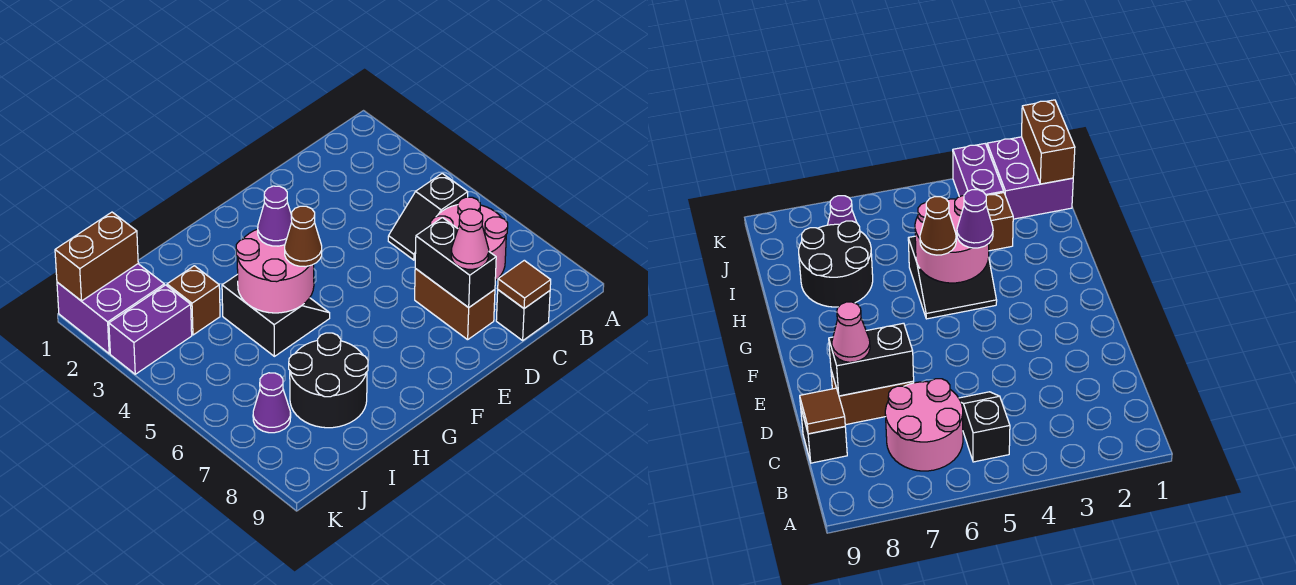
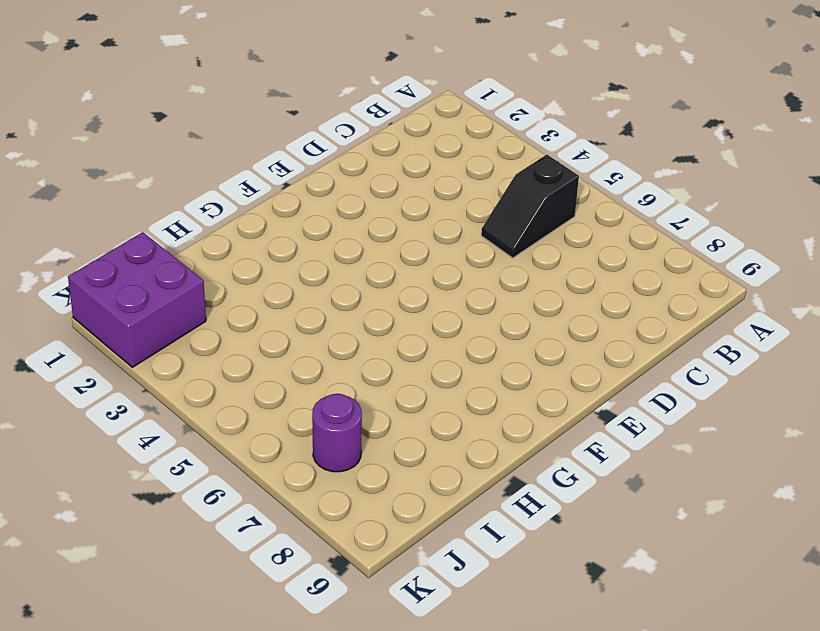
purple 1x1 round brick [312,394,362,472] -> purple 1x1 cone [253,373,291,433]
none -> pink 2x2 round brick [431,197,508,281]
none -> black 1x1 brick [496,290,550,340]
none -> brown 1x2 brick [415,269,495,340]

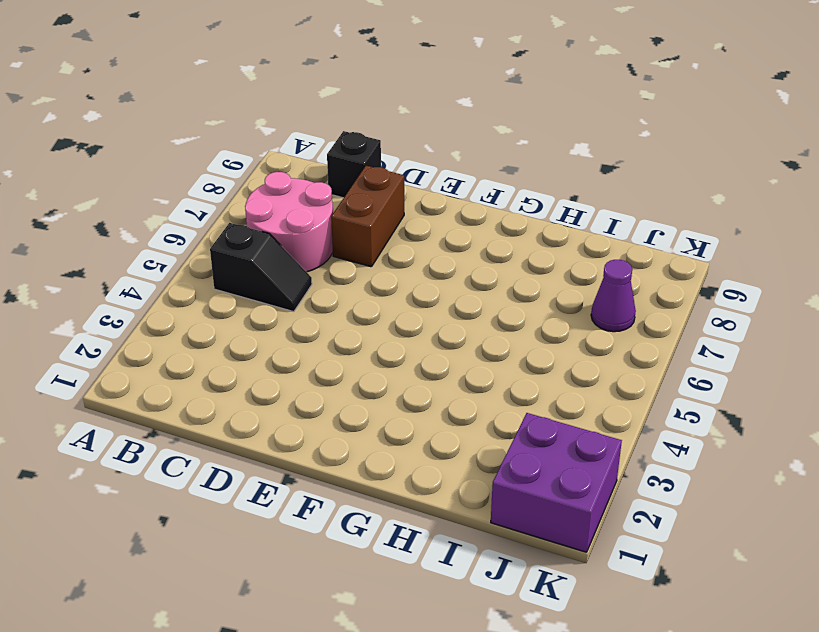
none -> black 2x2 slope [222,274,330,356]
none -> black 2x2 round brick [289,333,368,428]
none -> brown 1x1 brick [167,266,220,335]

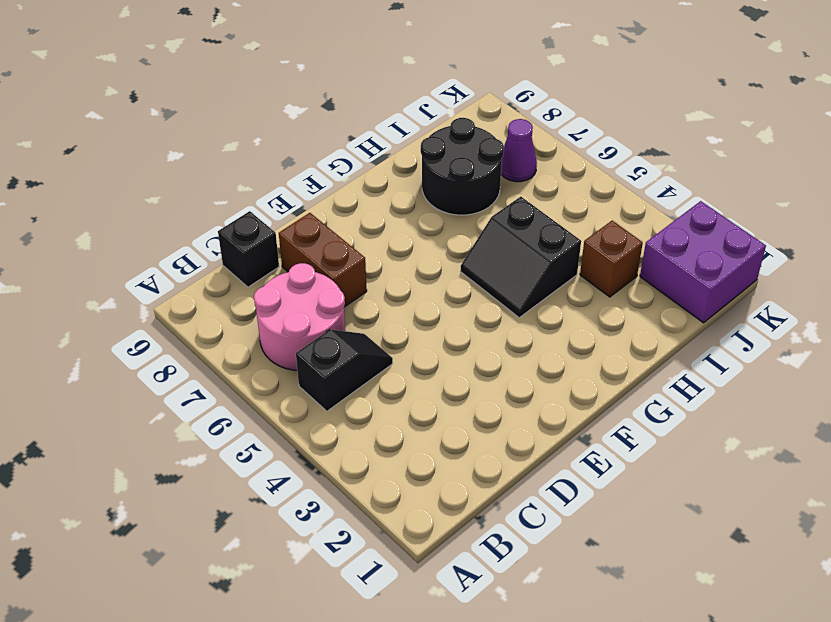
none -> purple 1x2 brick [109,285,192,374]
none -> brown 1x1 tile [498,260,551,308]
none -> black 1x2 brick [415,218,496,308]

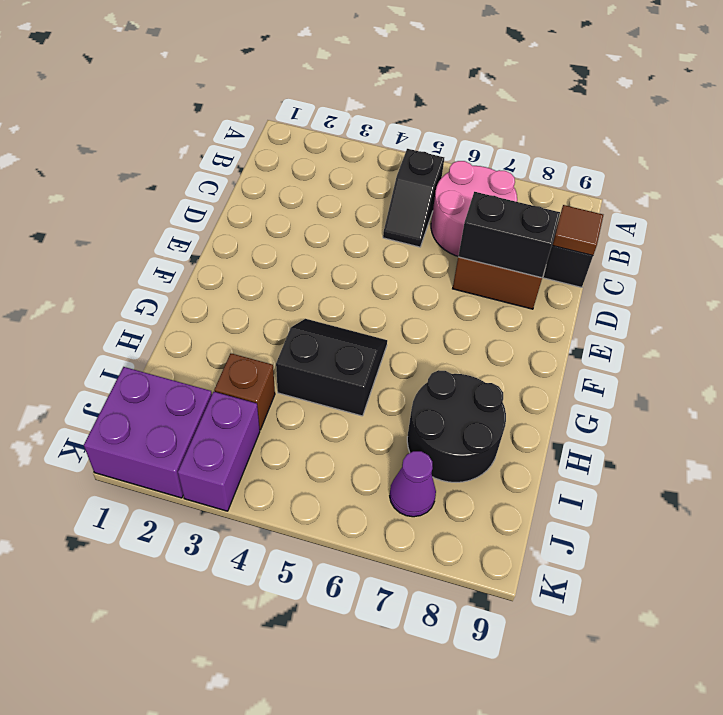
none -> pink 2x2 round brick [236,229,314,313]
none -> brown 1x2 brick [55,212,138,301]
none -> pink 1x1 cone [451,209,489,269]

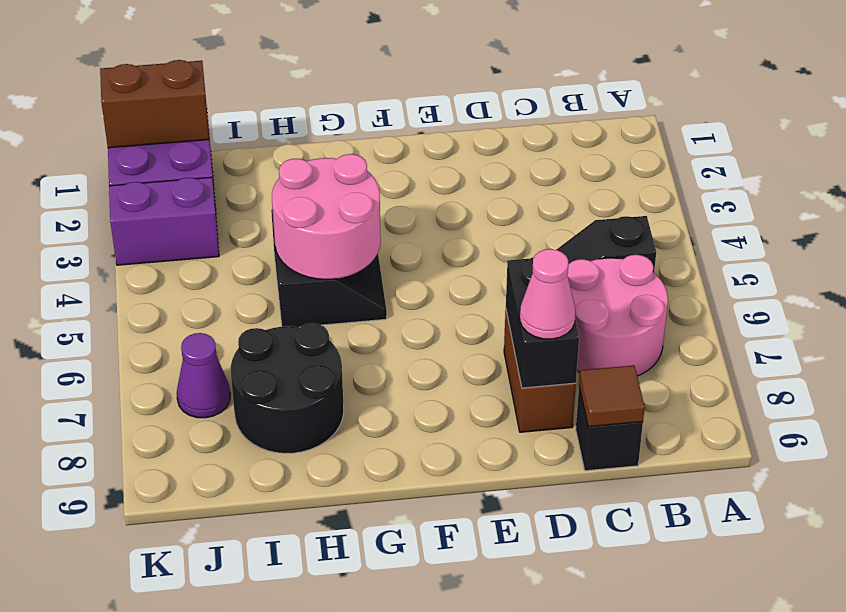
none -> brown 1x1 brick [167,266,220,335]
none -> purple 1x1 cone [258,186,292,246]
none -> brown 1x1 cone [285,206,322,267]

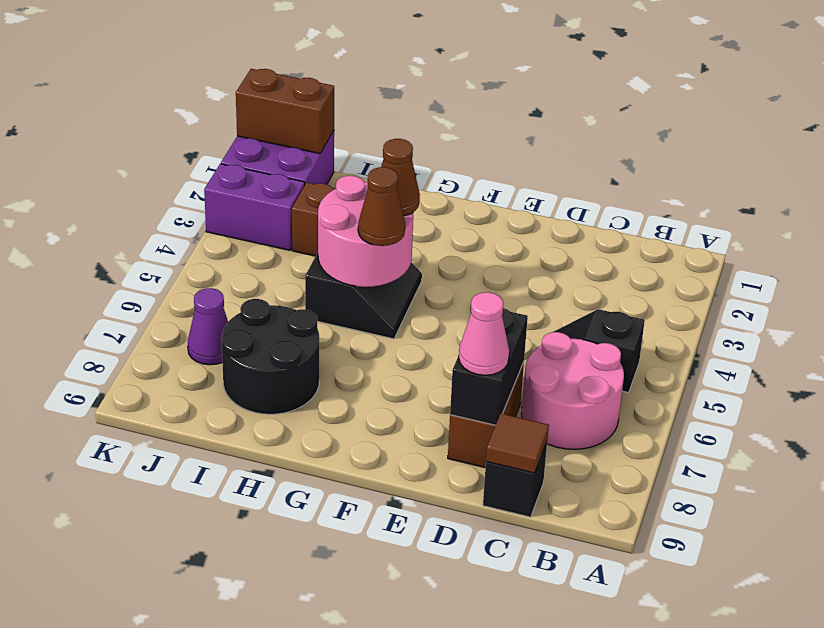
brown 1x1 cone [381,139,420,216] -> purple 1x1 cone [258,186,292,246]

